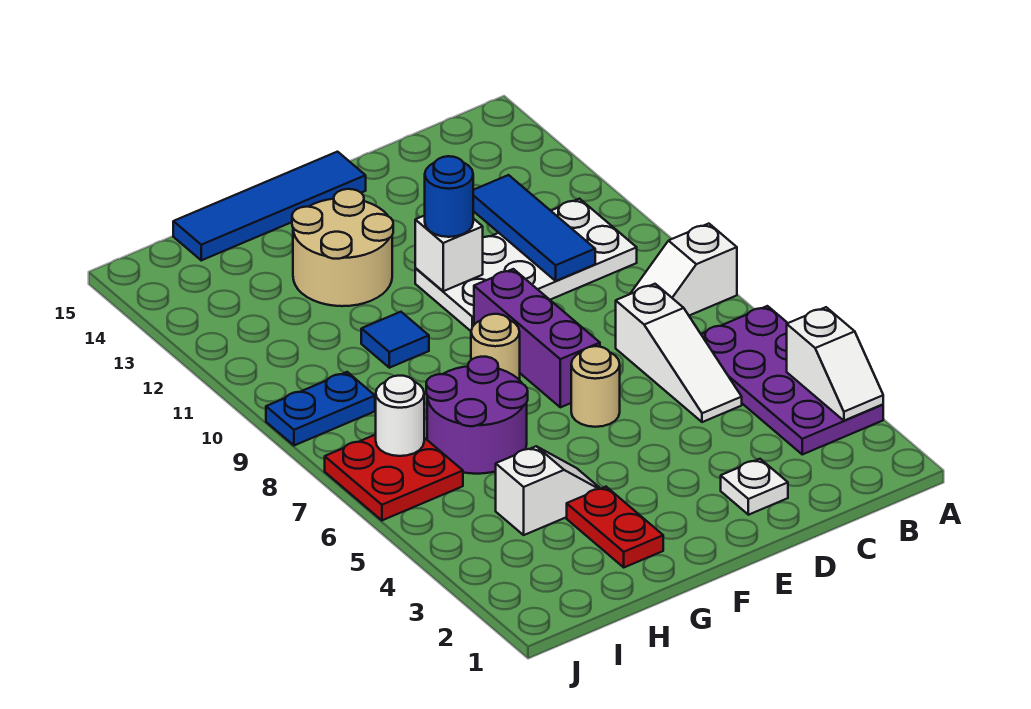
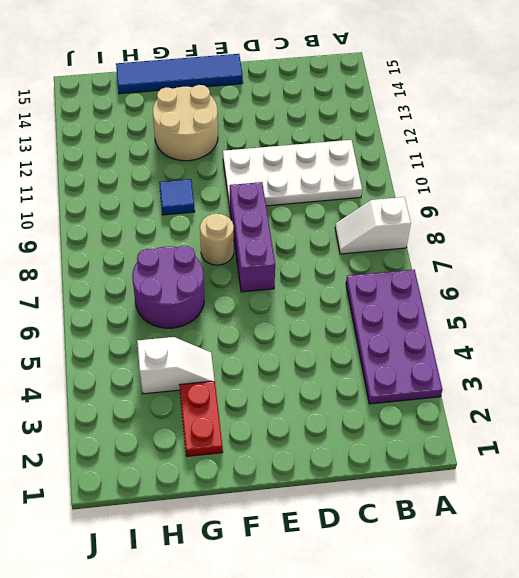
none -> white 1x3 slope [616,284,742,422]
none -> white 1x1 plate [721,459,788,515]
none -> tan 1x1 round brick [571,346,620,427]

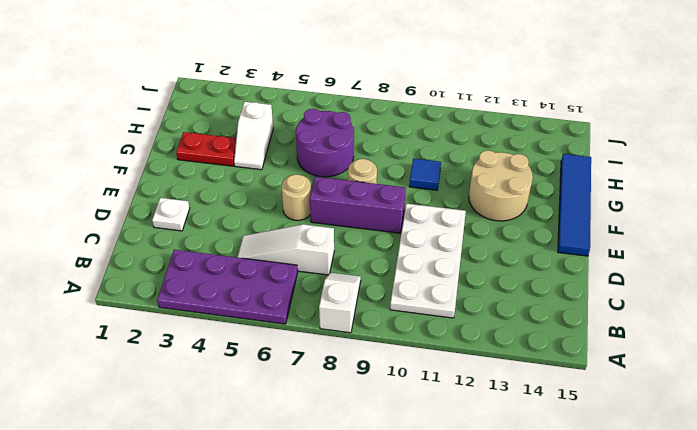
none -> red 2x2 plate [325,435,463,520]
none -> blue 1x2 plate [266,372,375,445]
none -> white 1x2 slope [787,307,883,421]

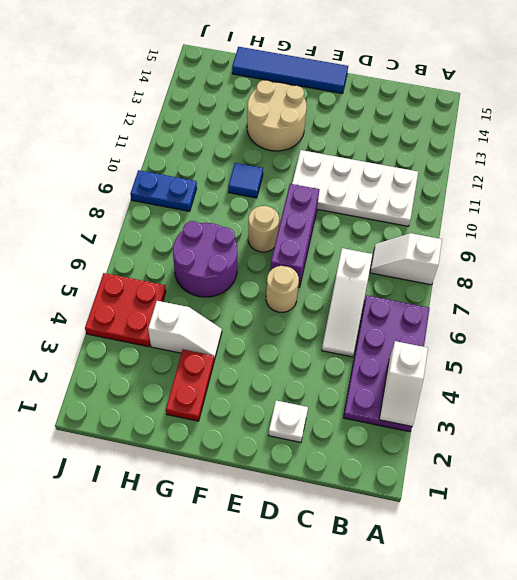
red 2x2 plate [85,273,166,347] -> red 2x2 plate moved to [325,435,463,520]
none -> blue 1x3 tile [473,175,595,281]
none -> white 1x1 brick [415,215,483,291]
none -> white 1x1 round brick [376,376,424,456]

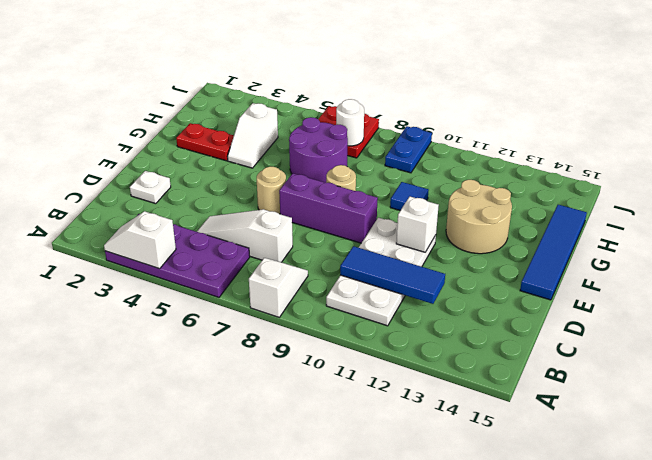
none -> blue 1x1 round brick [425,156,473,237]

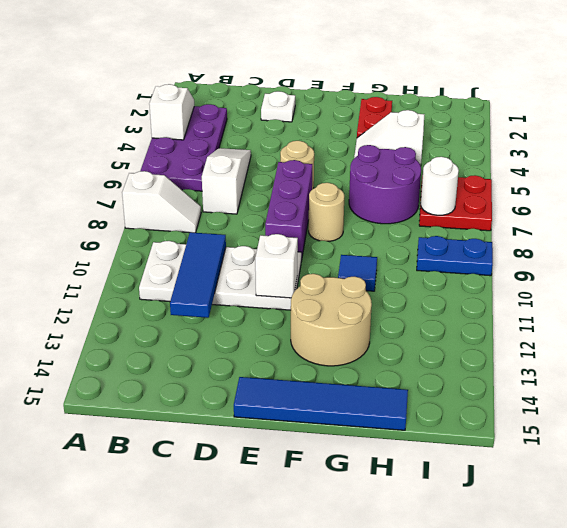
none -> blue 1x1 round brick [425,156,473,237]

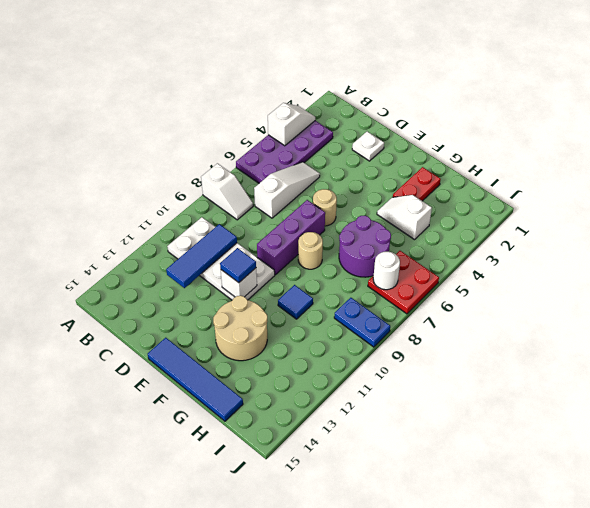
blue 1x1 tile [220,248,256,283] -> blue 1x1 round brick [425,156,473,237]

